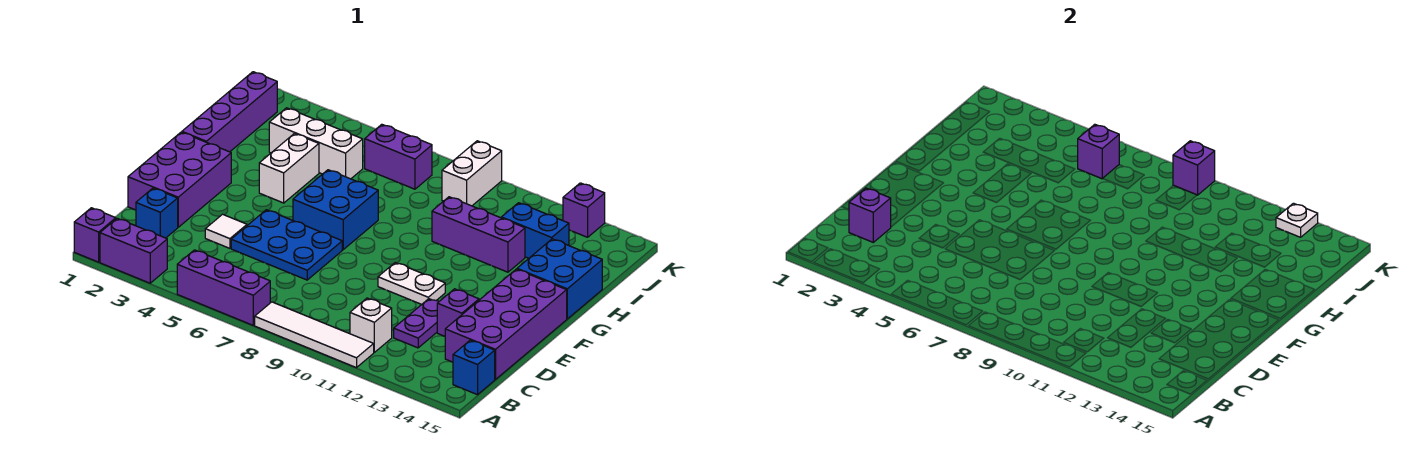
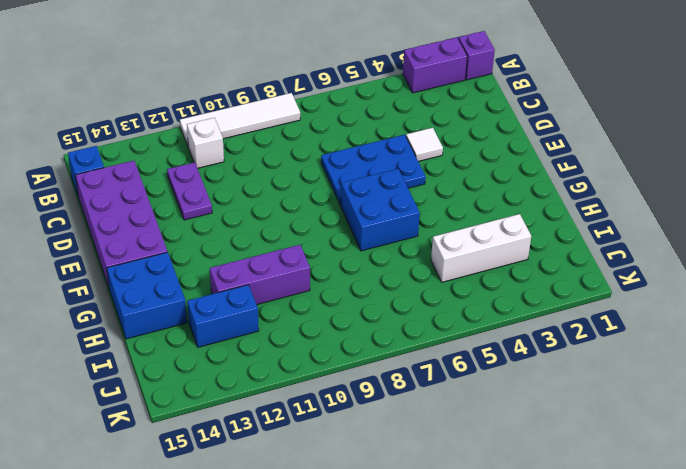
none -> purple 1x3 brick [177,250,270,325]
none -> blue 1x1 brick [136,188,178,238]
none -> purple 2x3 brick [128,132,231,227]

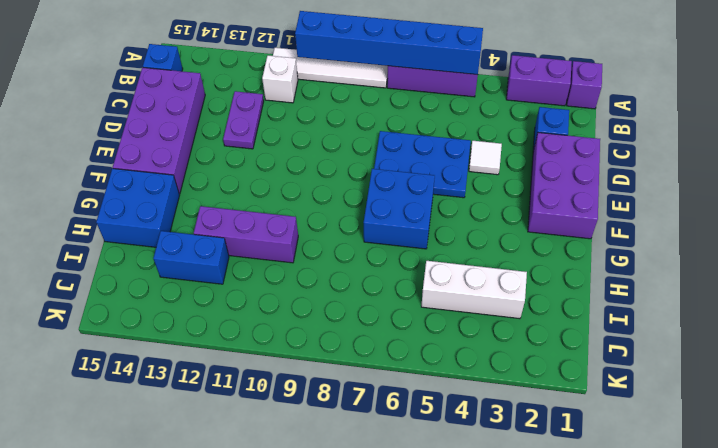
blue 1x6 brick [295,11,483,75] -> none
none -> purple 1x1 brick [437,289,479,336]
none -> white 1x2 plate [378,263,445,304]
none -> purple 1x4 brick [182,72,277,152]

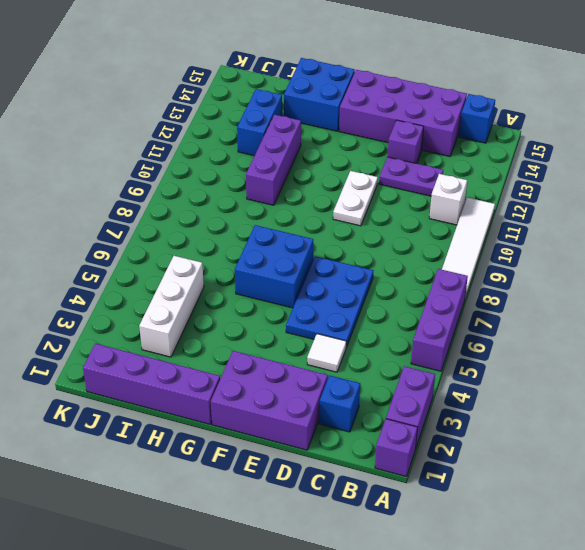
none -> white 1x2 brick [259,134,319,203]
none -> purple 1x2 brick [365,124,432,189]
none -> white 1x2 brick [442,141,502,206]

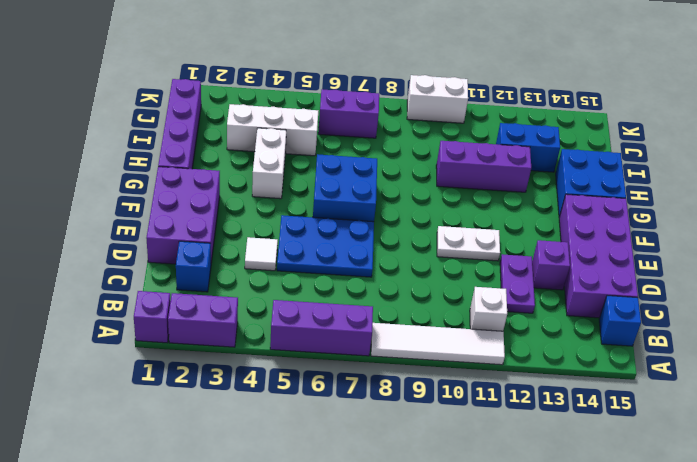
white 1x2 brick [407,75,468,123] -> white 1x2 brick turned to [442,141,502,206]
none -> purple 1x1 brick [563,183,605,237]
none -> purple 1x1 brick [849,188,891,242]
none -> purple 1x1 brick [1078,124,1119,179]

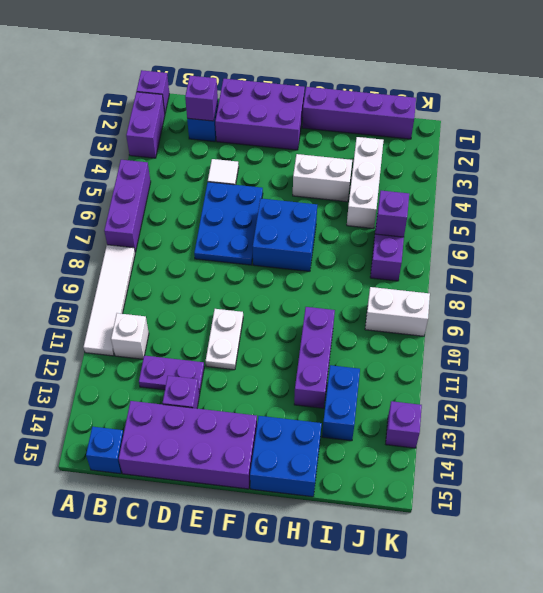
none -> purple 1x1 brick [1173,141,1215,195]
none -> white 1x1 plate [1276,203,1318,237]

